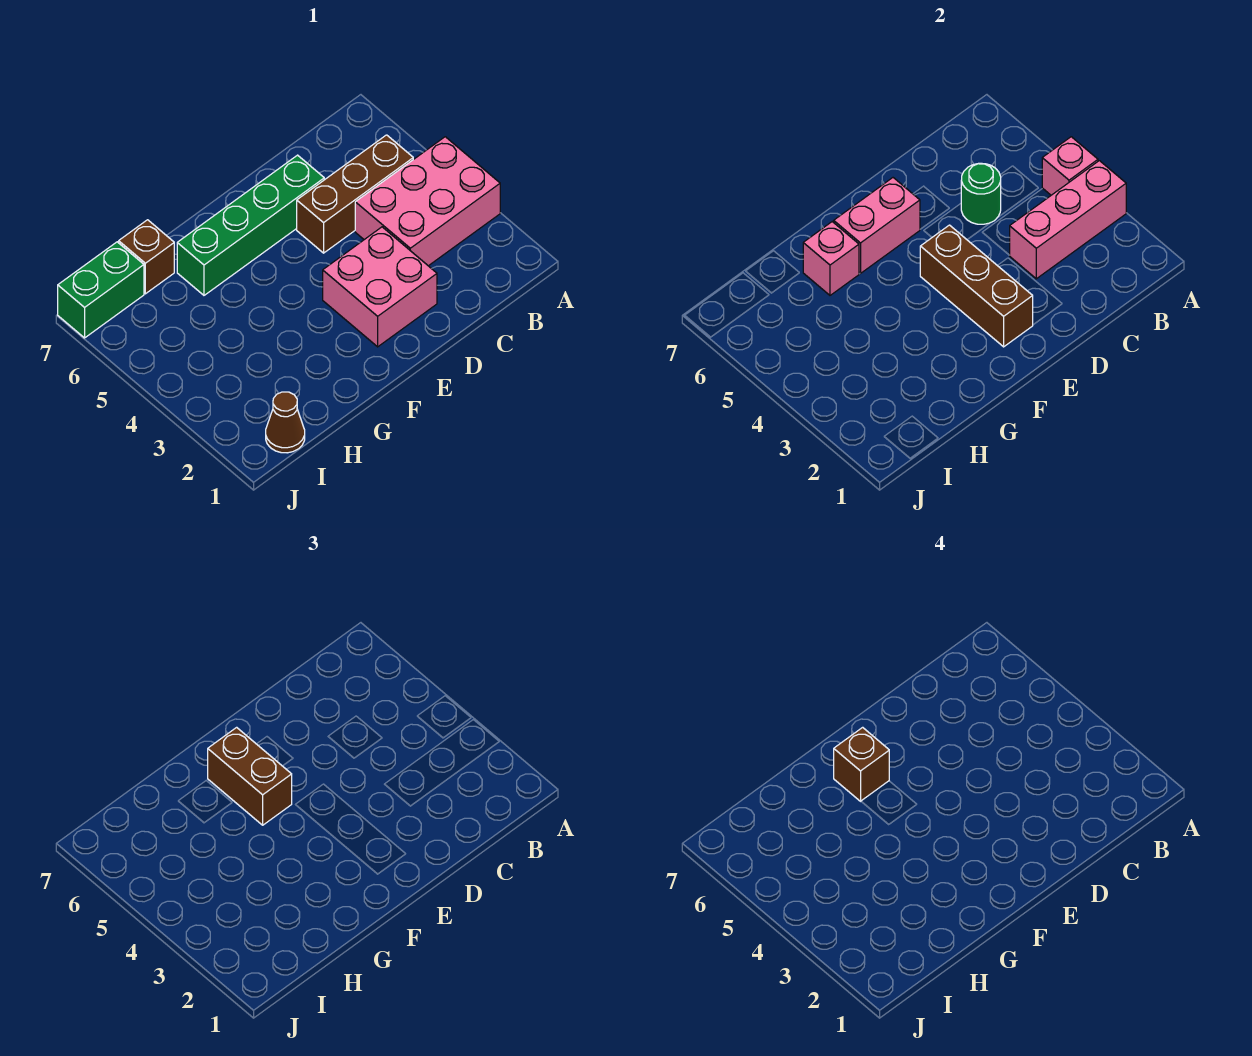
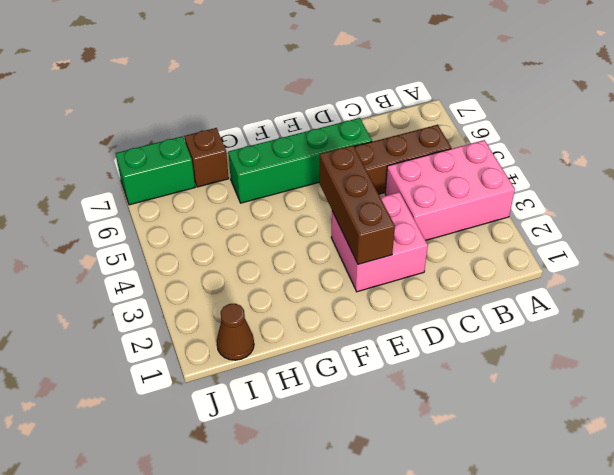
none -> pink 1x3 brick [1010,161,1126,279]
none -> pink 1x1 brick [1042,137,1098,195]
none -> green 1x1 round brick [961,163,1001,224]

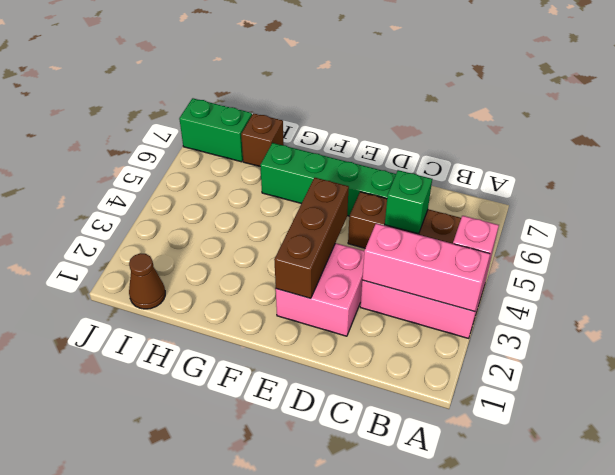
green 1x1 brick [385,170,432,234] -> green 1x1 round brick [961,163,1001,224]
none -> pink 1x2 brick [834,178,920,273]
none -> pink 1x1 brick [803,222,859,295]
none -> brown 1x2 brick [208,727,292,825]

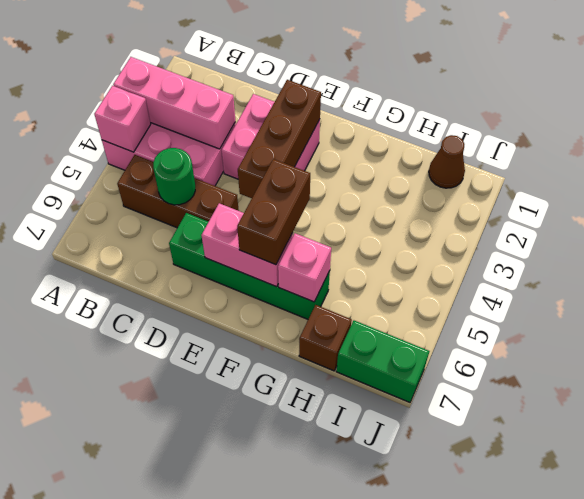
none -> brown 1x1 brick [834,727,889,801]

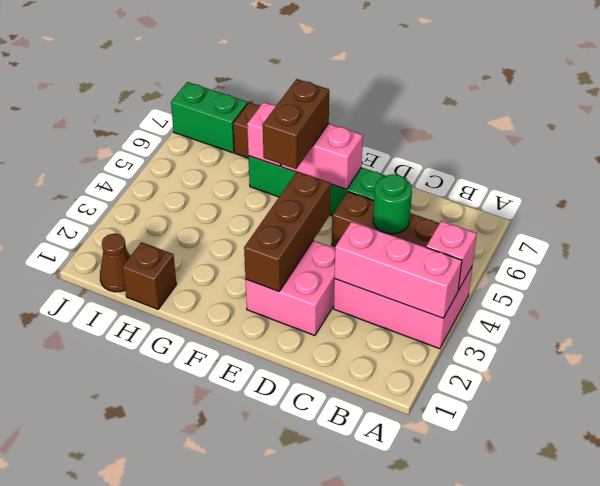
brown 1x1 brick [122,242,176,309] -> brown 1x1 brick moved to [834,727,889,801]

